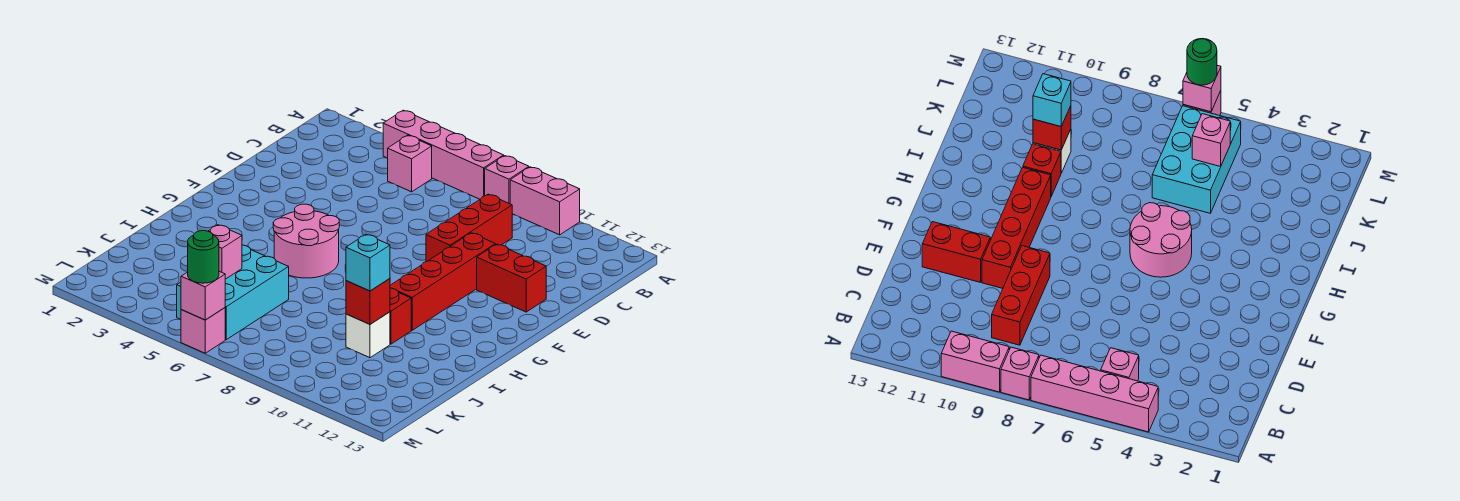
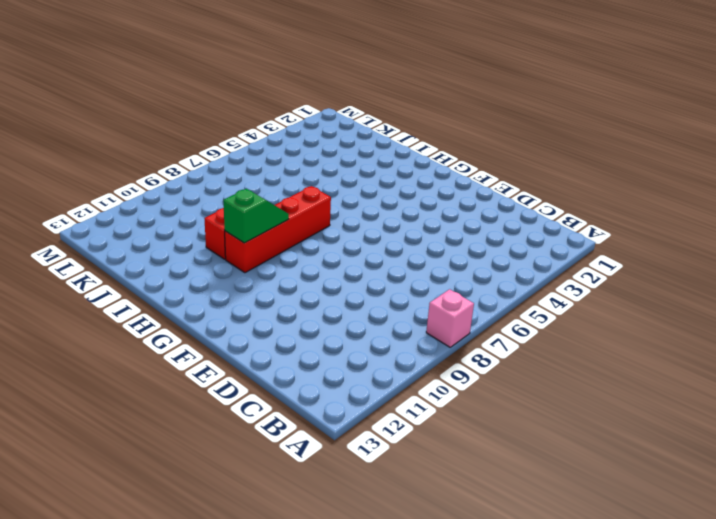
red 1x4 brick [225,186,331,273] -> red 1x4 brick turned to [390,233,495,330]
green 1x2 slope [223,189,289,243] -> none
none -> pink 1x4 brick [383,110,504,199]
none -> pink 1x2 brick [510,167,580,235]
none -> pink 1x1 brick [388,135,432,192]

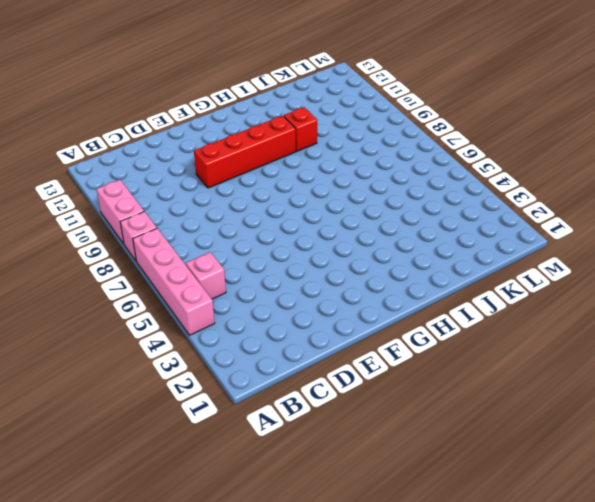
none -> red 1x3 brick [426,194,512,262]
none -> red 1x2 brick [477,244,546,312]
none -> pink 2x2 round brick [273,204,339,278]

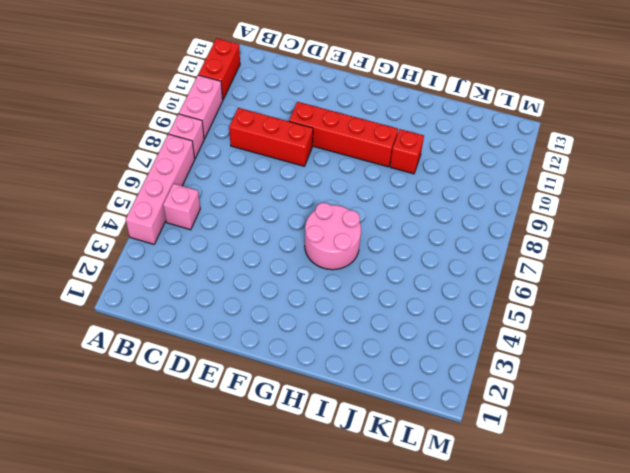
red 1x2 brick [198,38,240,99] -> red 1x2 brick moved to [477,244,546,312]
none -> cyan 2x3 brick [177,245,289,340]
none -> white 1x1 brick [346,312,390,358]
none -> pink 1x1 brick [181,308,225,353]

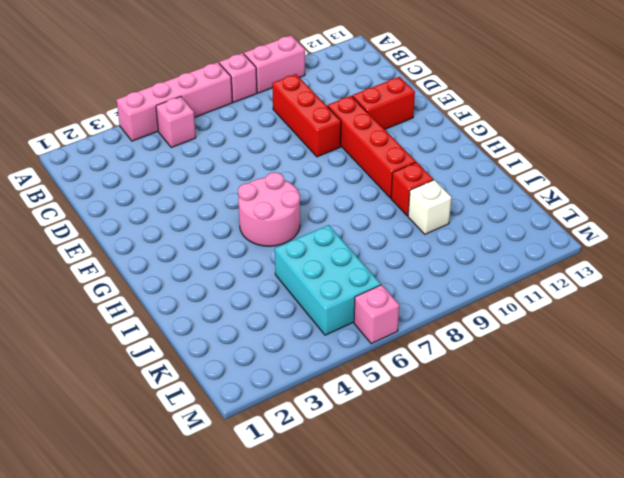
none -> red 1x1 brick [346,279,390,324]
none -> pink 1x1 brick [208,225,242,279]
none -> pink 1x1 brick [181,271,225,320]

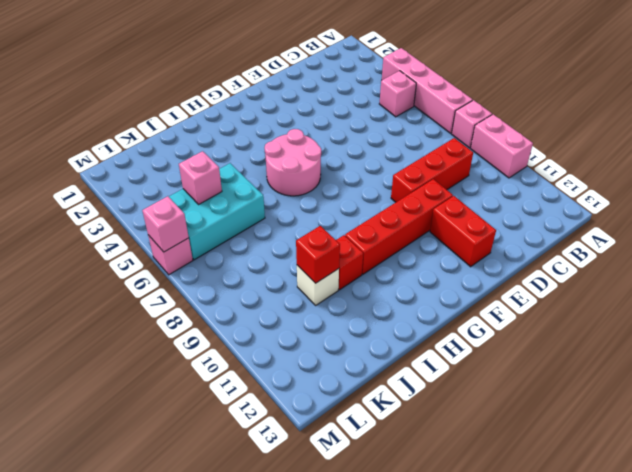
none -> cyan 1x1 brick [346,234,390,291]
none -> green 1x1 round brick [188,231,219,283]

